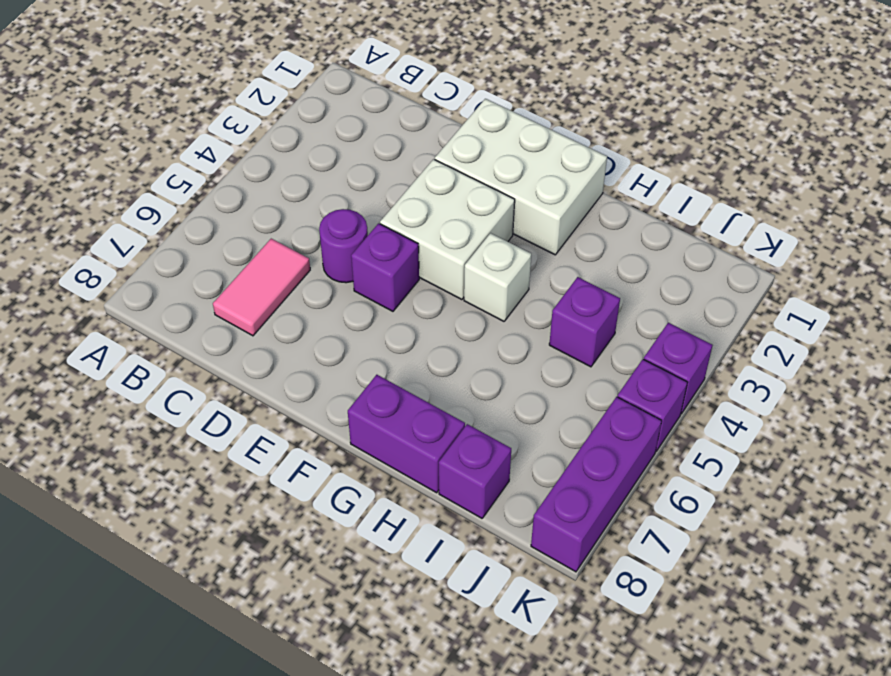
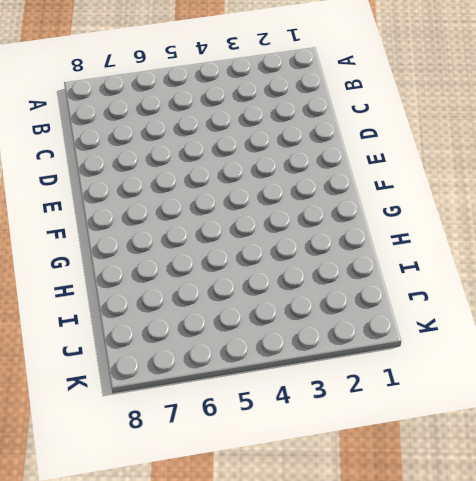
none -> pink 1x2 tile [213,239,310,336]
none -> purple 1x1 round brick [319,209,368,283]
none -> white 2x3 brick [435,99,607,255]

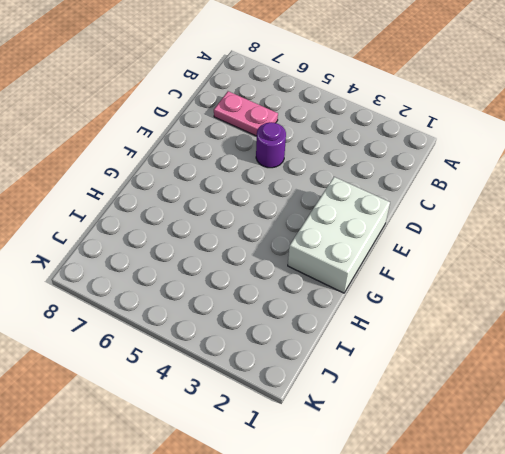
pink 1x2 plate [214,91,278,136] -> pink 1x2 tile [213,239,310,336]
none -> white 2x2 brick [380,159,515,300]
none -> purple 1x1 brick [351,223,419,311]
none -> white 1x1 brick [464,233,531,321]

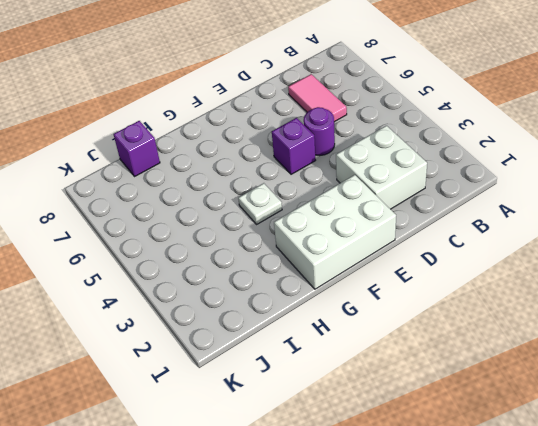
white 2x2 brick [336,126,427,209] -> white 2x2 brick moved to [380,159,515,300]
white 1x1 plate [238,183,282,224] -> white 1x1 brick [464,233,531,321]
none -> purple 1x2 brick [348,375,465,493]
none -> purple 1x1 brick [549,277,620,367]
none -> purple 1x1 brick [644,323,712,414]

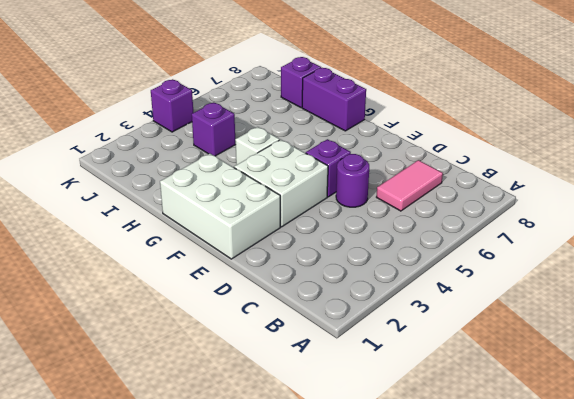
none -> purple 1x1 brick [617,359,687,451]
none -> purple 1x3 brick [531,397,662,572]

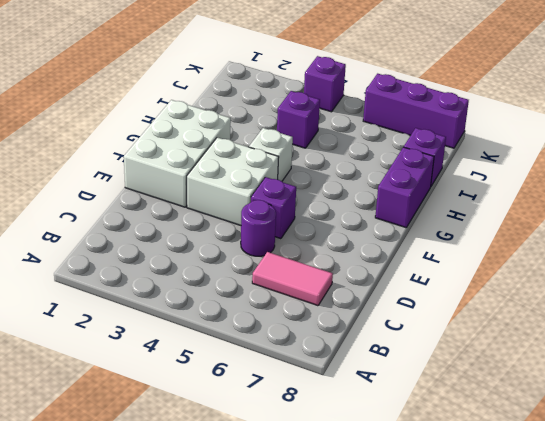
none -> purple 1x1 brick [617,359,687,451]

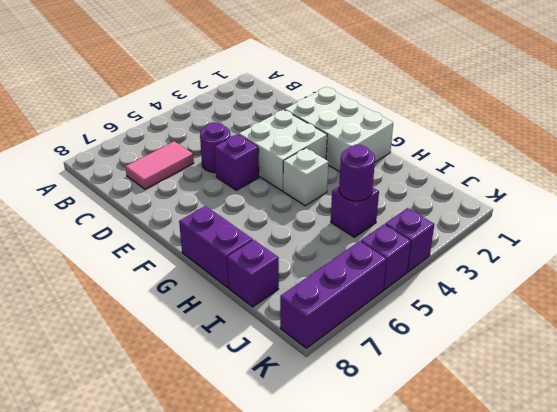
purple 1x1 round brick [339,145,375,201] -> none

